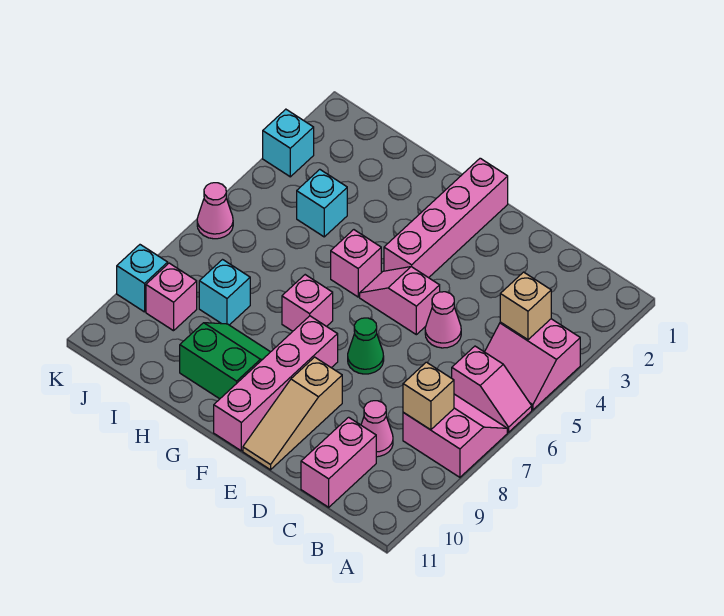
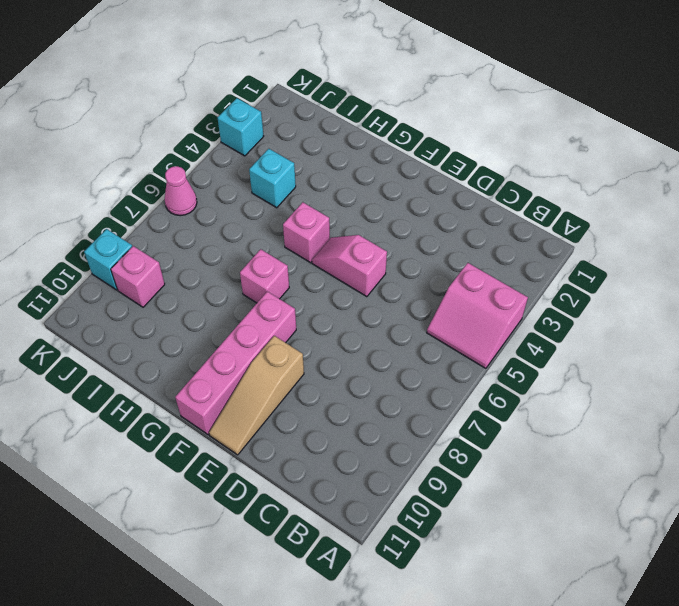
none -> pink 1x2 slope [452,346,532,432]
none -> pink 2x2 slope [403,394,507,477]
none -> pink 1x1 cone [361,401,393,457]

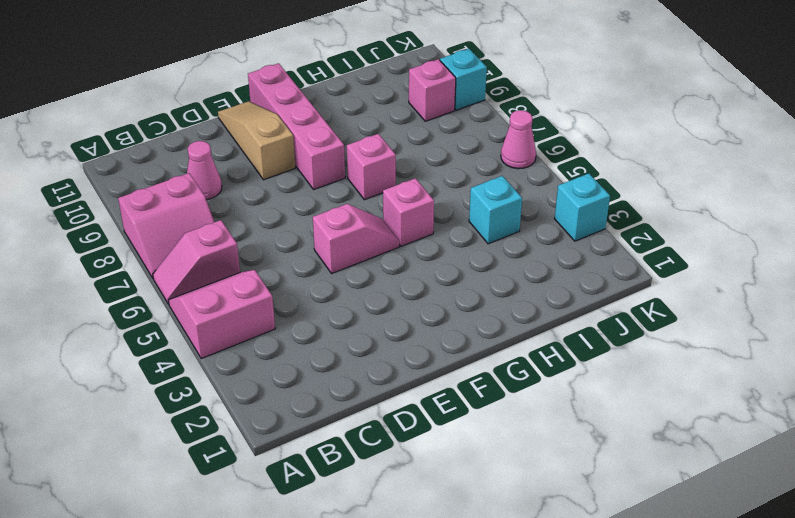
none -> pink 1x2 brick [301,417,376,507]
none -> pink 1x1 cone [425,292,461,348]
none -> green 1x1 cone [348,318,384,374]

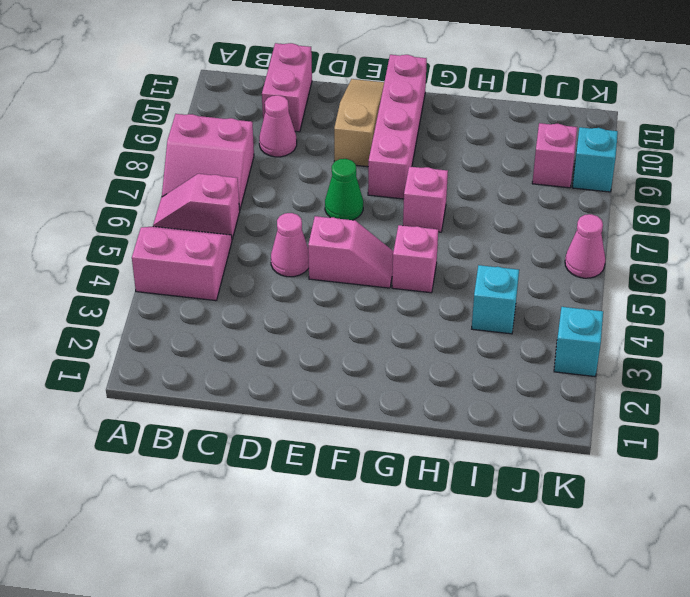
none -> pink 1x4 brick [384,158,508,278]
none -> green 2x2 slope [180,323,270,399]
none -> cyan 1x1 brick [199,260,250,325]

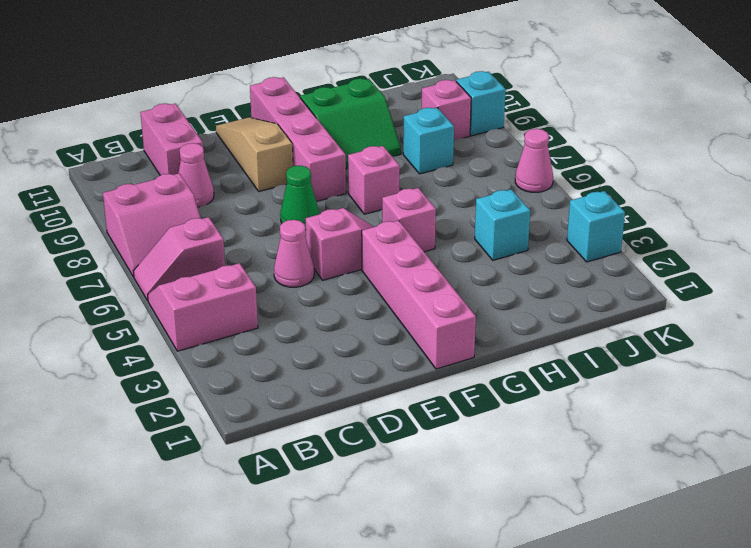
none -> tan 1x1 brick [500,272,551,340]
none -> tan 1x1 brick [403,362,454,430]

